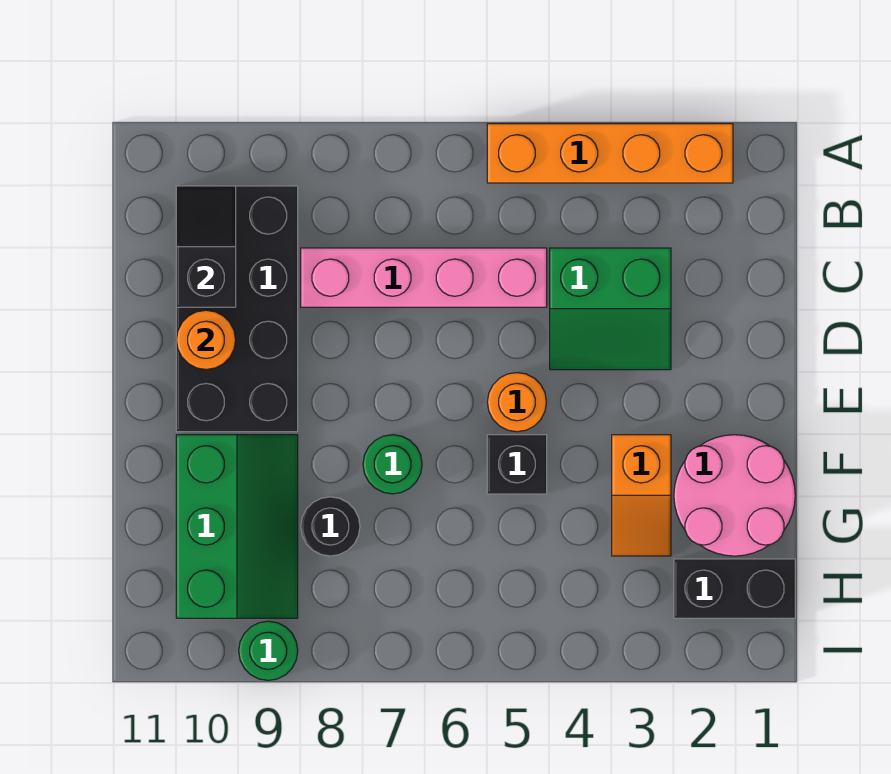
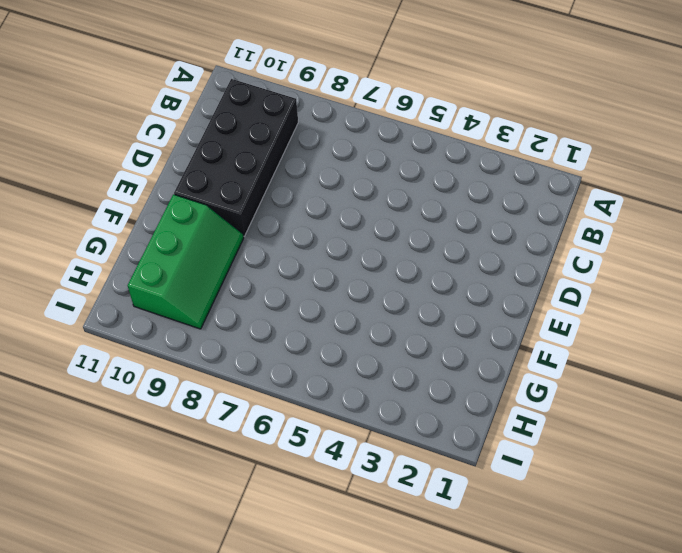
none -> orange 1x4 brick [487,124,733,183]
none -> green 2x2 slope [550,248,671,370]
none -> pink 1x4 brick [301,248,547,307]

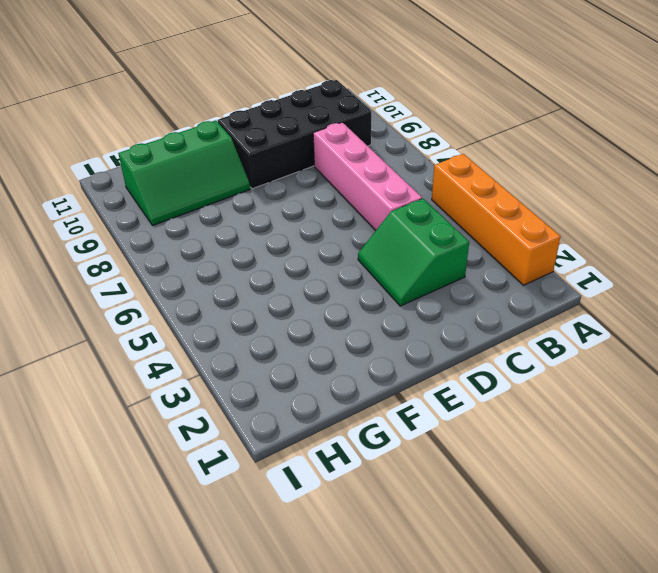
none -> orange 1x1 round brick [487,373,546,432]
none -> pink 2x2 round brick [674,435,795,556]
none -> orange 1x2 slope [612,435,671,556]

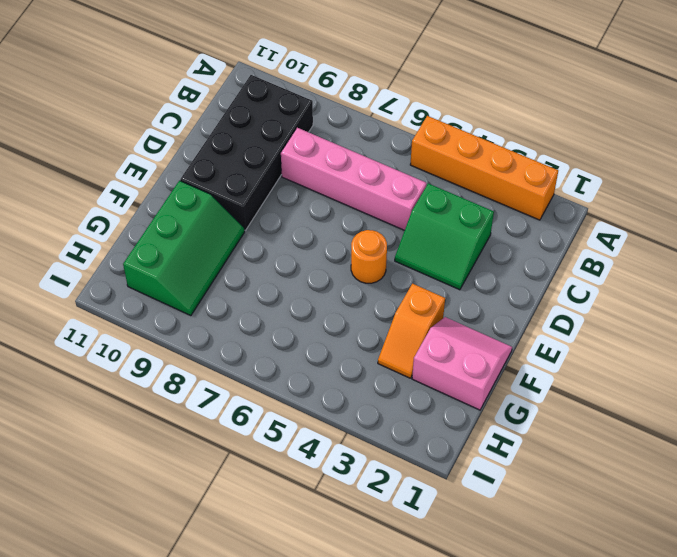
pink 2x2 slope [412,317,512,410] -> pink 2x2 round brick [674,435,795,556]
none -> black 1x1 brick [487,435,547,494]
none -> green 1x1 round brick [363,435,422,494]
none -> black 1x1 round brick [301,497,360,556]

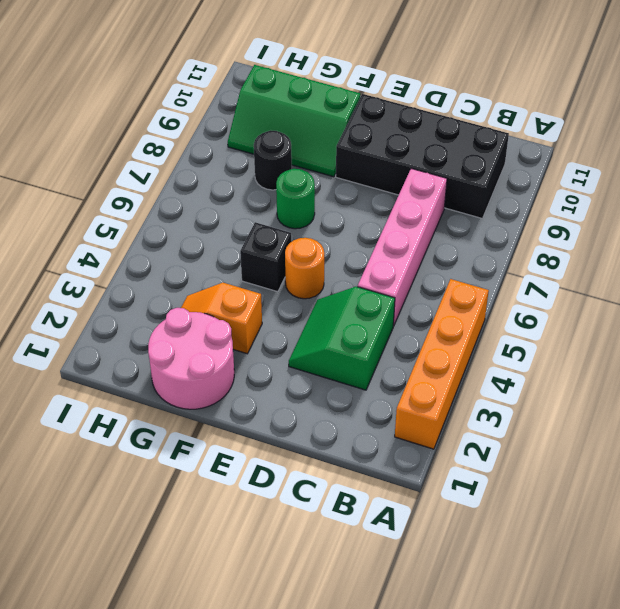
none -> black 1x2 brick [674,559,795,618]
none -> green 1x1 round brick [239,621,298,680]
none -> black 1x2 slope [176,186,236,307]

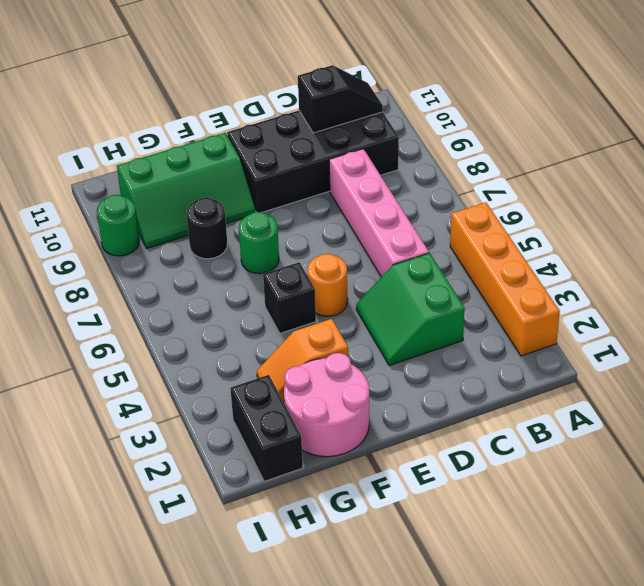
none -> orange 1x1 round brick [176,310,236,369]

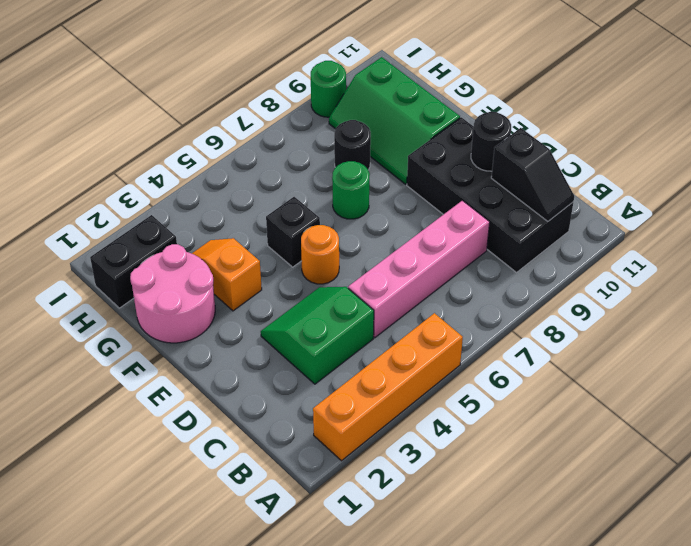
black 1x1 round brick [471,112,511,171] -> orange 1x1 round brick [176,310,236,369]

